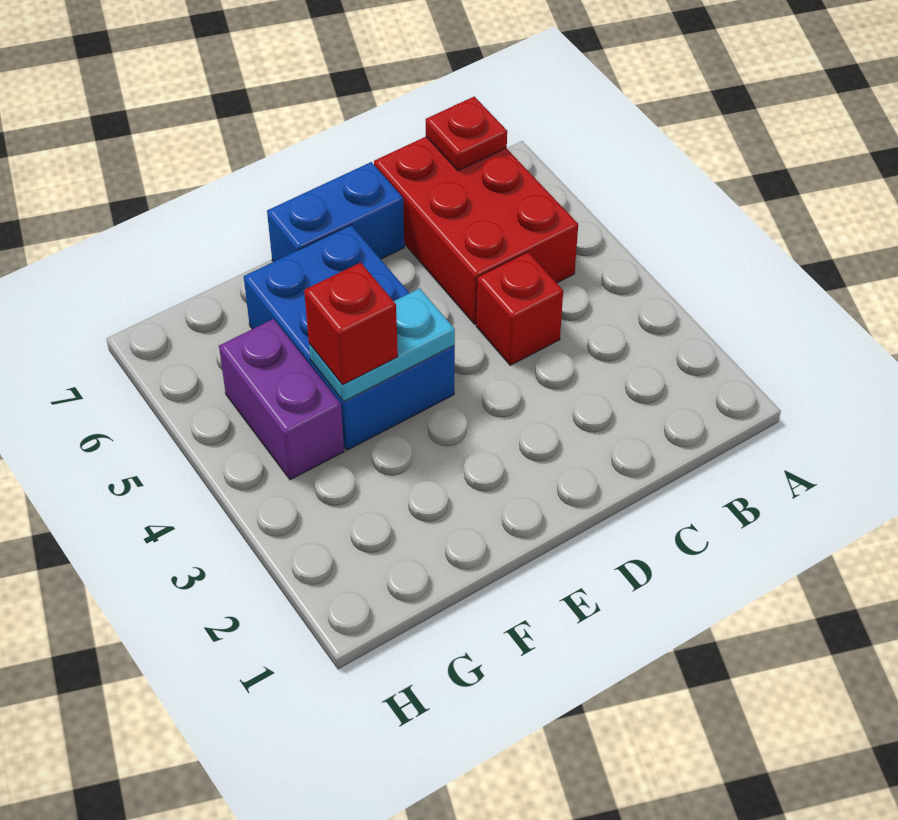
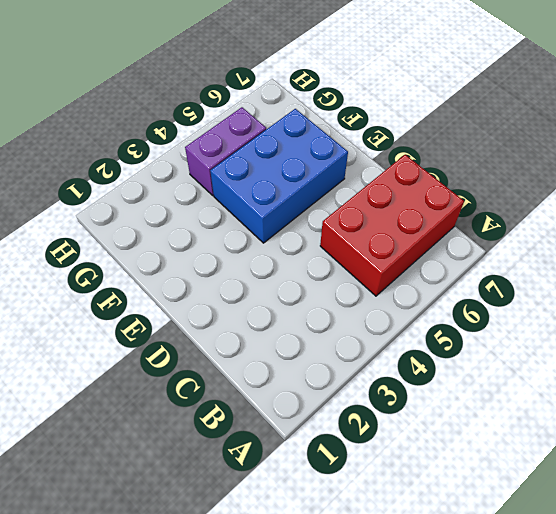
none -> red 1x1 brick [476,252,563,365]
none -> blue 1x2 brick [267,162,404,262]

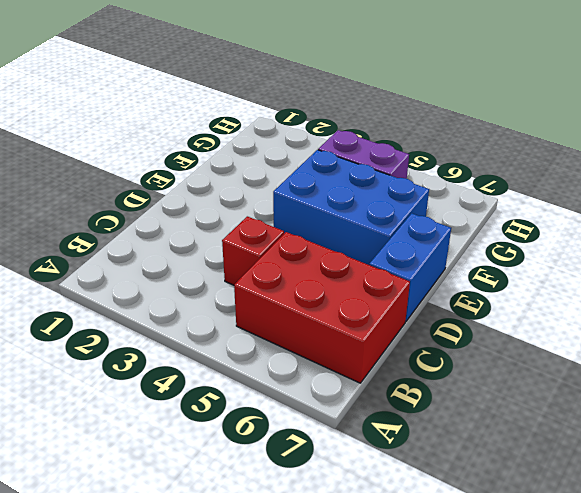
none -> red 1x1 plate [426,96,507,171]
none -> cyan 1x2 plate [309,288,455,402]

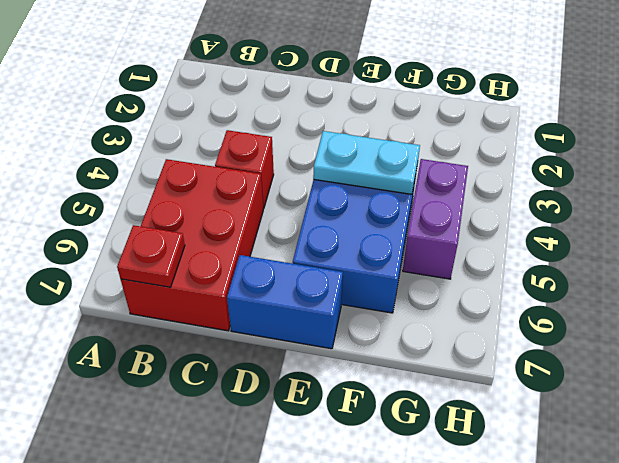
none -> red 1x1 brick [304,263,398,385]

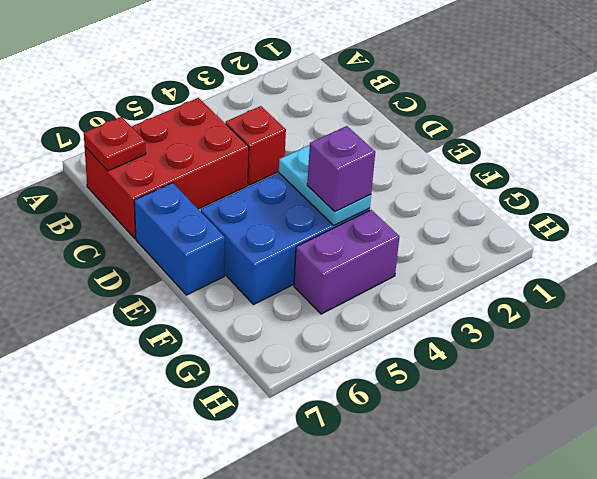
purple 1x1 brick [307,126,375,212] -> red 1x1 brick [304,263,398,385]

